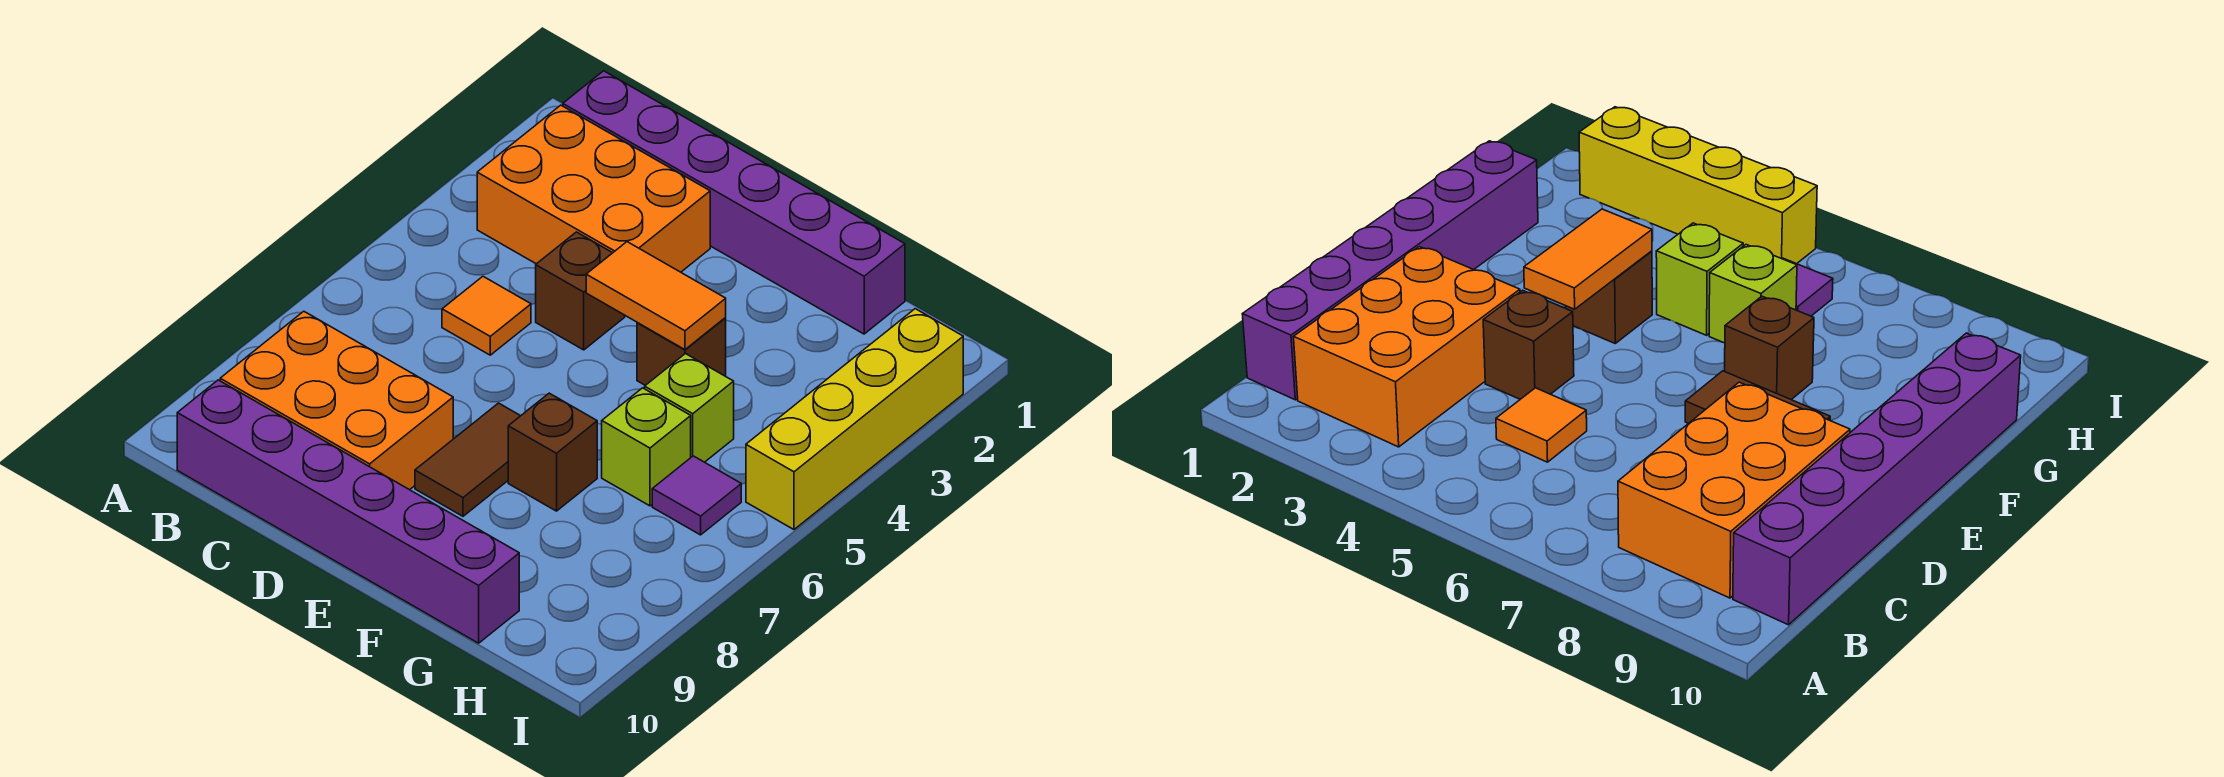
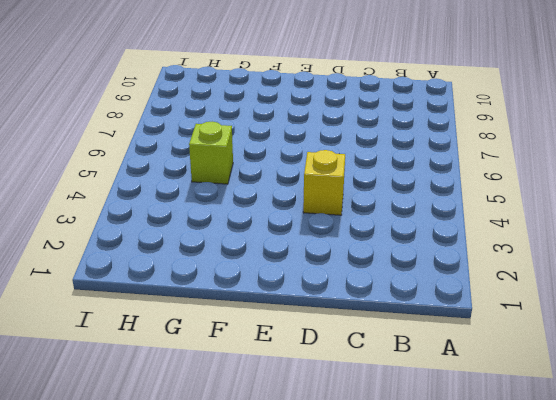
yellow 1x1 brick [303,150,345,215] -> brown 1x1 brick [536,232,625,350]
none -> purple 1x6 brick [563,71,905,334]
none -> orange 2x3 brick [477,105,710,272]
none -> orange 2x3 brick [220,311,453,490]

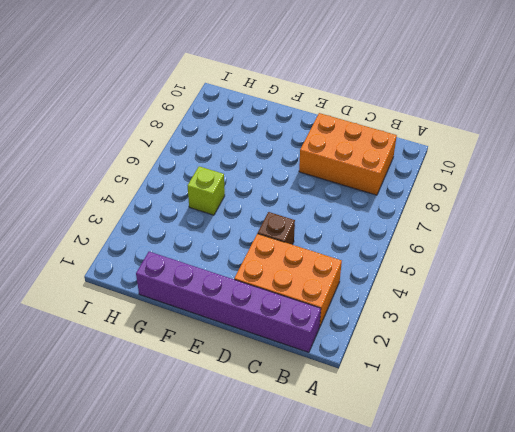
none -> purple 1x6 brick [177,380,519,643]
none -> orange 1x1 tile [442,277,531,355]
none -> brown 1x2 tile [415,403,520,516]

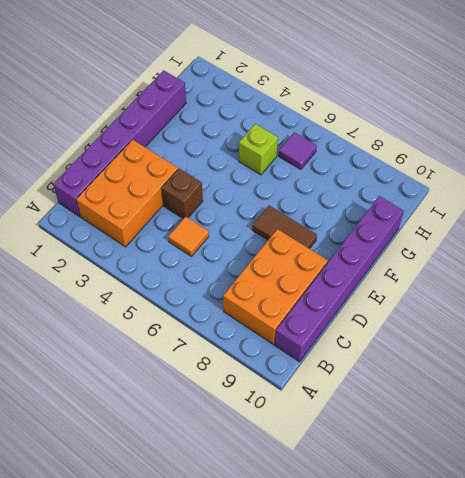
none -> brown 1x1 brick [637,318,726,385]
none -> brown 1x1 brick [508,393,597,511]
none -> lime 1x1 brick [602,388,691,506]

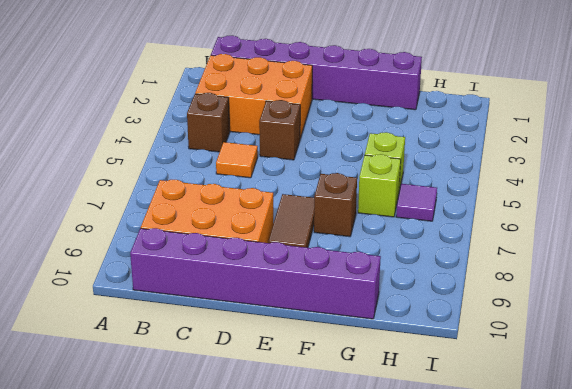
brown 1x1 brick [187,93,230,152] -> brown 1x1 brick moved to [637,318,726,385]
none -> yellow 1x4 brick [746,309,963,529]
none -> orange 1x2 tile [586,242,726,350]

